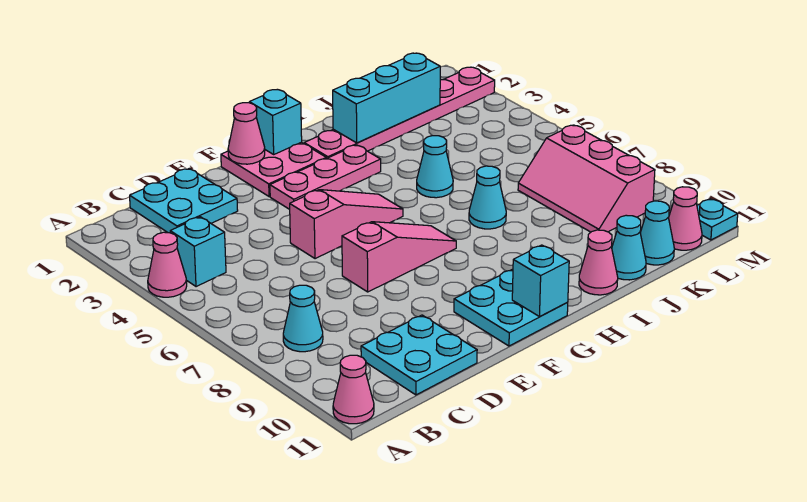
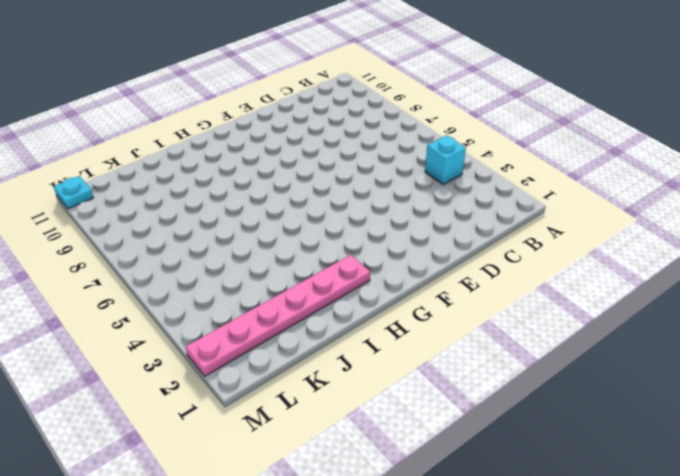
none -> pink 1x1 cone [148,232,187,297]
none -> pink 1x1 cone [333,355,374,424]
none -> cyan 1x1 cone [283,285,323,352]

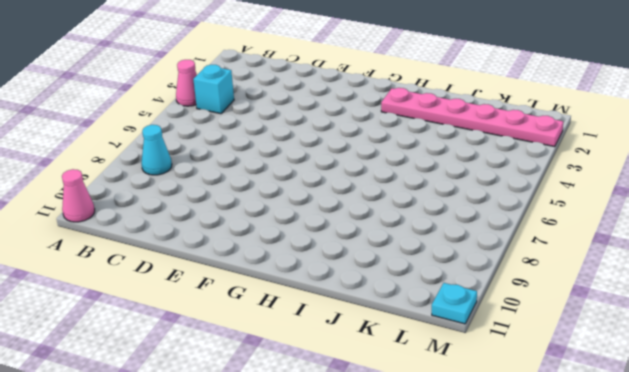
none -> cyan 2x2 plate [130,168,238,233]
none -> cyan 2x2 plate [361,315,477,395]
none -> pink 1x3 slope [290,190,403,259]

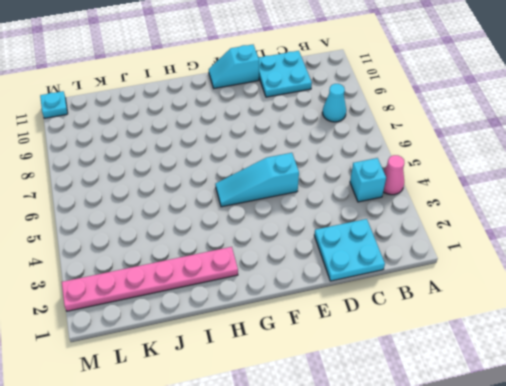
cyan 1x3 slope [215,153,299,207] -> pink 1x3 slope [290,190,403,259]
cyan 1x2 slope [209,45,259,88] -> cyan 2x2 plate [454,269,568,346]
none -> pink 1x1 cone [333,355,374,424]
none -> pink 1x3 slope [342,222,456,292]
none -> pink 2x2 plate [221,142,326,197]

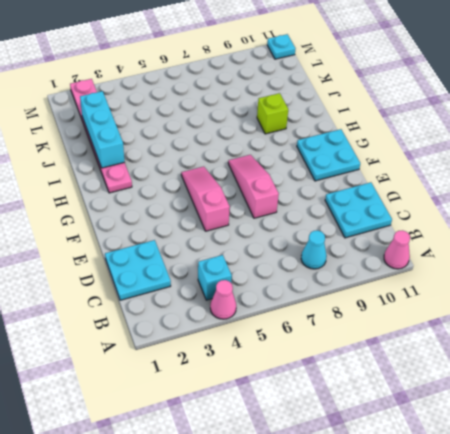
lime 1x1 brick [257,93,288,134] -> none
none -> pink 2x2 plate [221,142,326,197]
none -> pink 1x3 plate [270,145,381,209]
none -> cyan 1x1 cone [417,136,453,198]

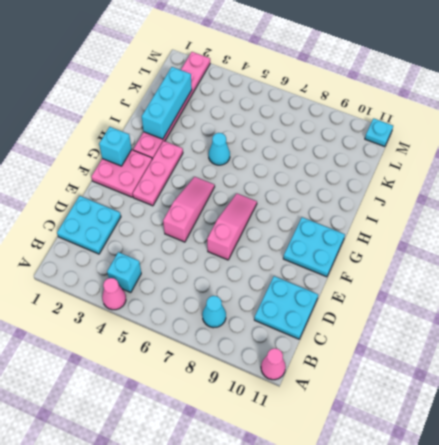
none -> cyan 1x1 cone [469,166,506,229]
none -> pink 1x1 cone [579,230,618,295]
none -> cyan 1x1 cone [612,215,646,280]

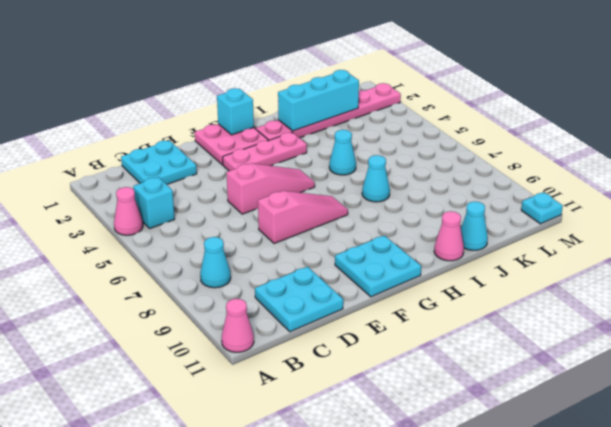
none -> pink 2x3 slope [518,125,655,232]
none -> cyan 1x1 cone [640,201,674,265]
none -> pink 1x1 cone [669,187,702,250]

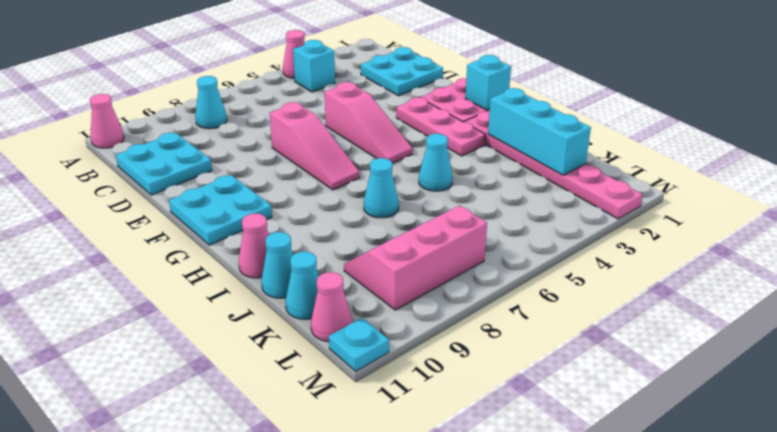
none -> pink 1x1 cone [228,103,265,164]
none -> cyan 1x1 brick [512,245,569,317]

